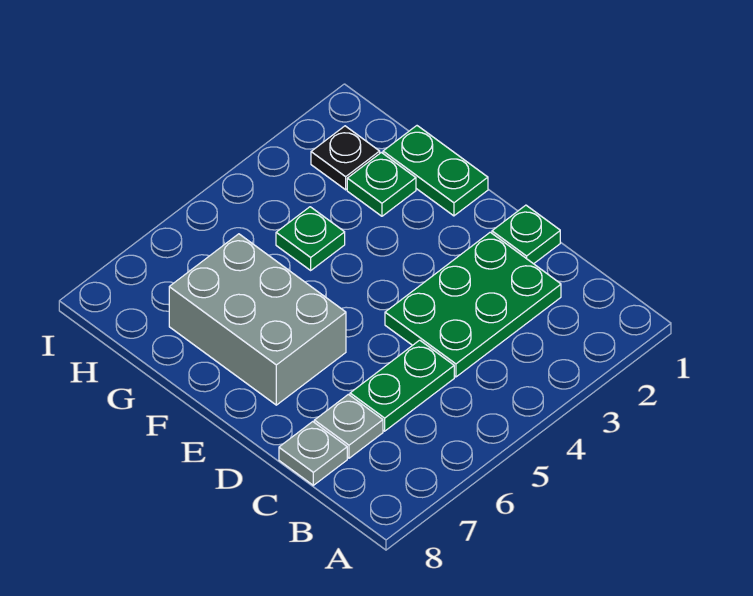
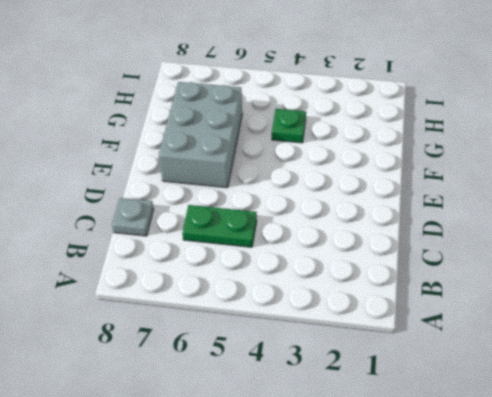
none -> green 2x3 plate [385,232,561,377]
none -> grey 1x1 plate [314,394,383,458]

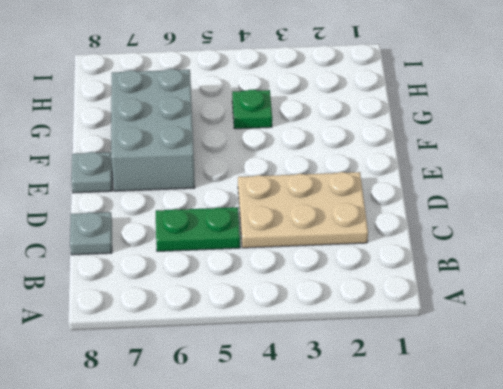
tan 2x3 plate [238,172,368,248] -> green 2x3 plate [385,232,561,377]
grey 1x1 plate [72,152,112,193] -> grey 1x1 plate moved to [314,394,383,458]
none -> green 1x1 plate [492,205,560,264]
none -> green 1x2 plate [383,126,488,216]

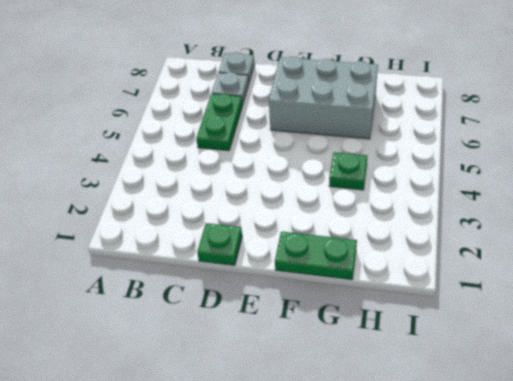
none -> green 2x3 plate [385,232,561,377]
none -> green 1x1 plate [347,152,416,216]

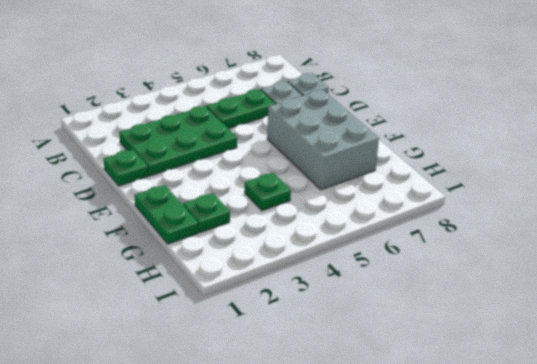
none -> black 1x1 plate [311,126,380,190]

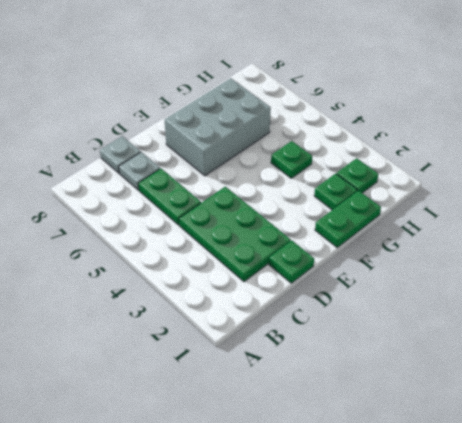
green 1x1 plate [337,158,378,193] -> black 1x1 plate [311,126,380,190]

